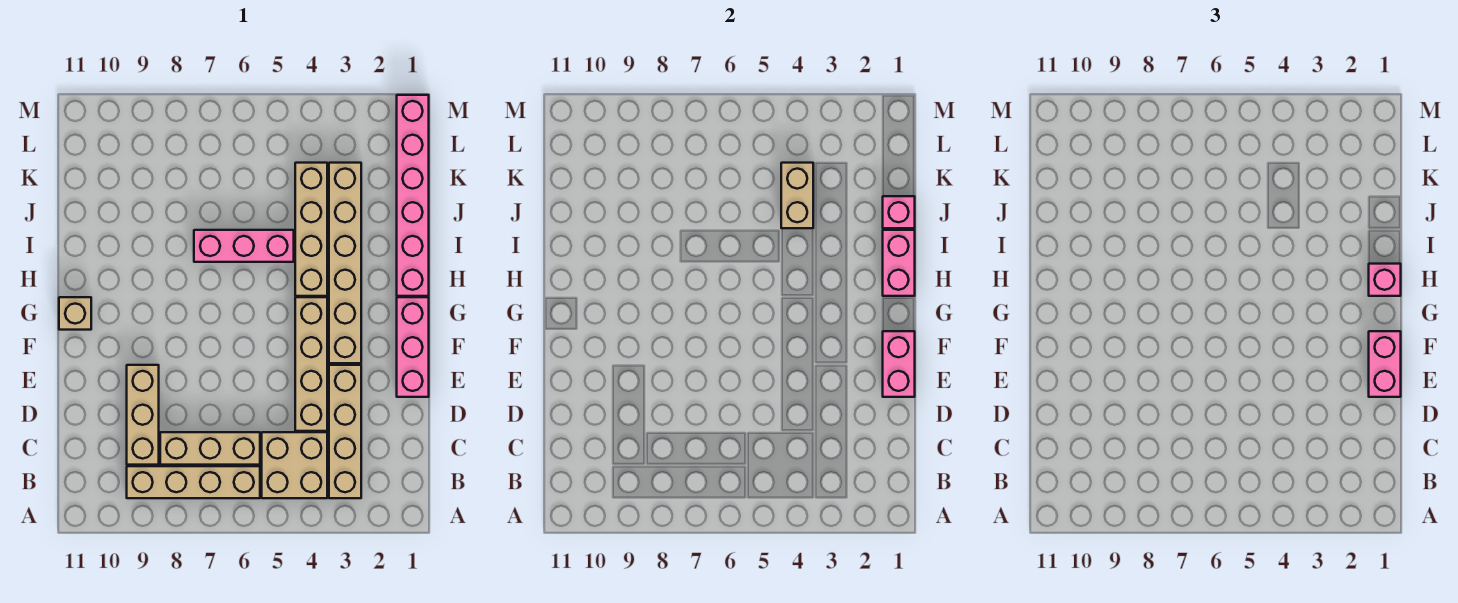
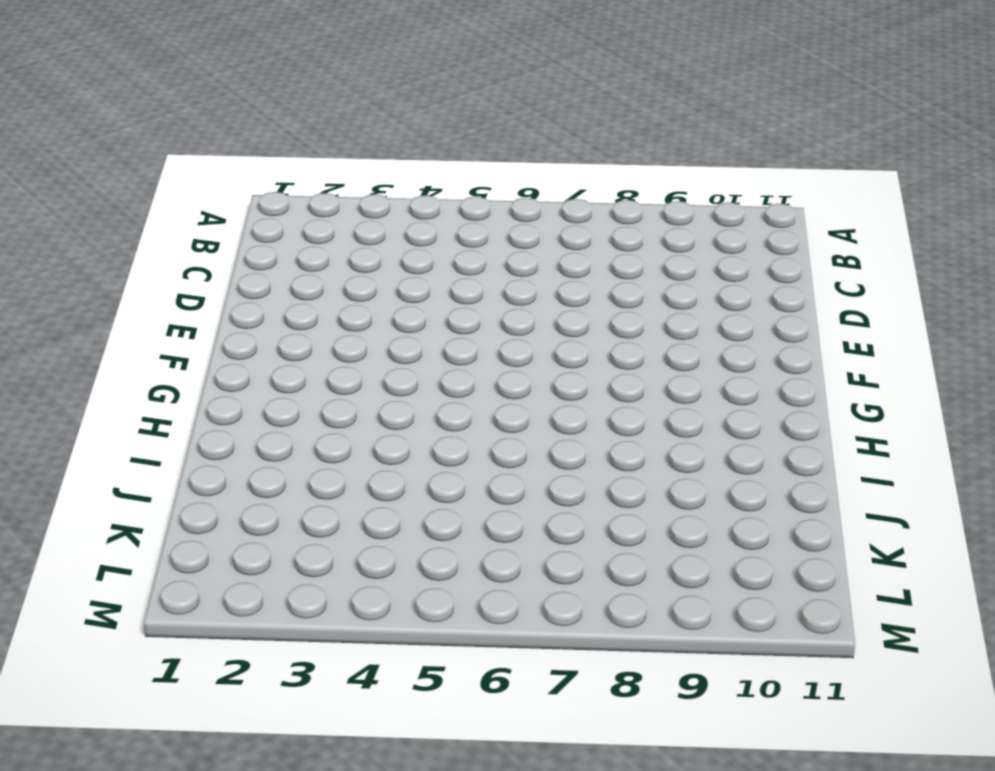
none -> tan 1x4 brick [329,365,361,498]
none -> tan 2x2 brick [262,432,327,498]
none -> tan 1x4 brick [127,466,260,498]

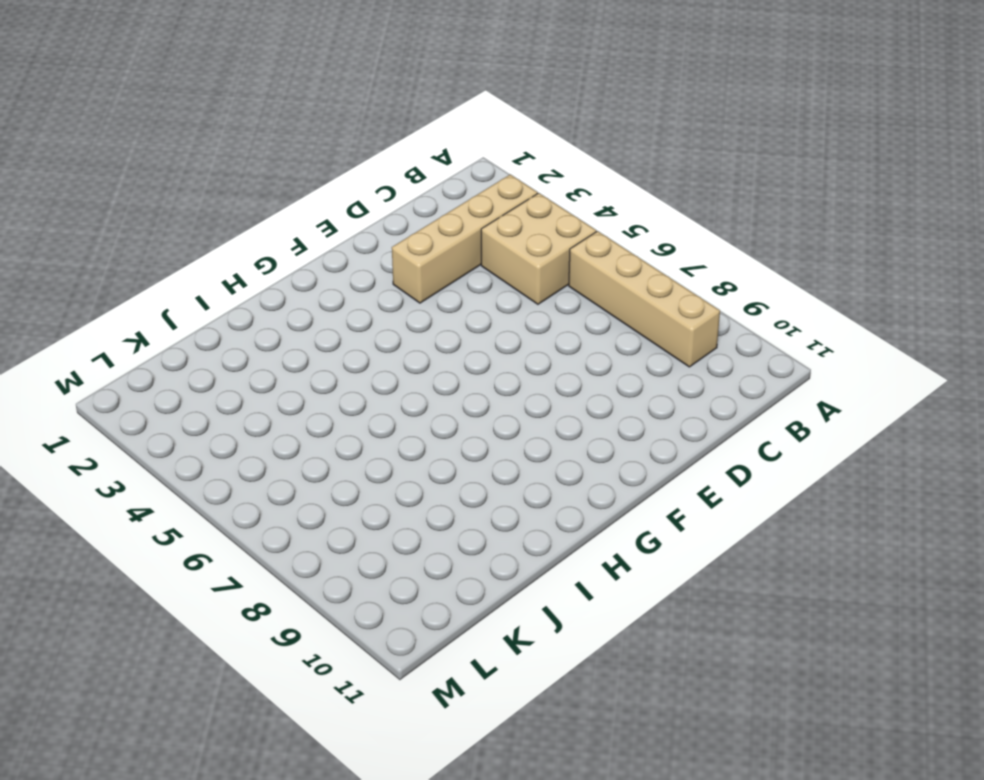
none -> tan 1x3 brick [160,432,260,465]
none -> tan 1x3 brick [127,365,159,465]
none -> tan 1x4 brick [295,297,327,431]

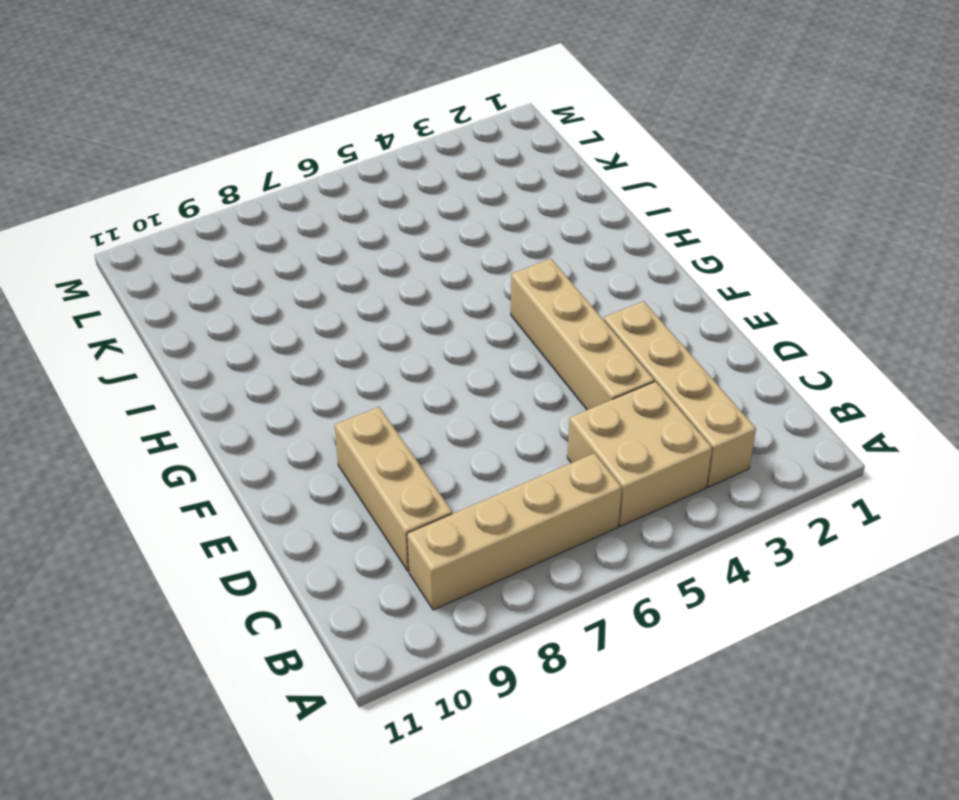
none -> tan 1x3 brick [160,432,260,465]
none -> pink 1x3 brick [397,297,429,397]
none -> tan 1x6 brick [329,163,361,363]

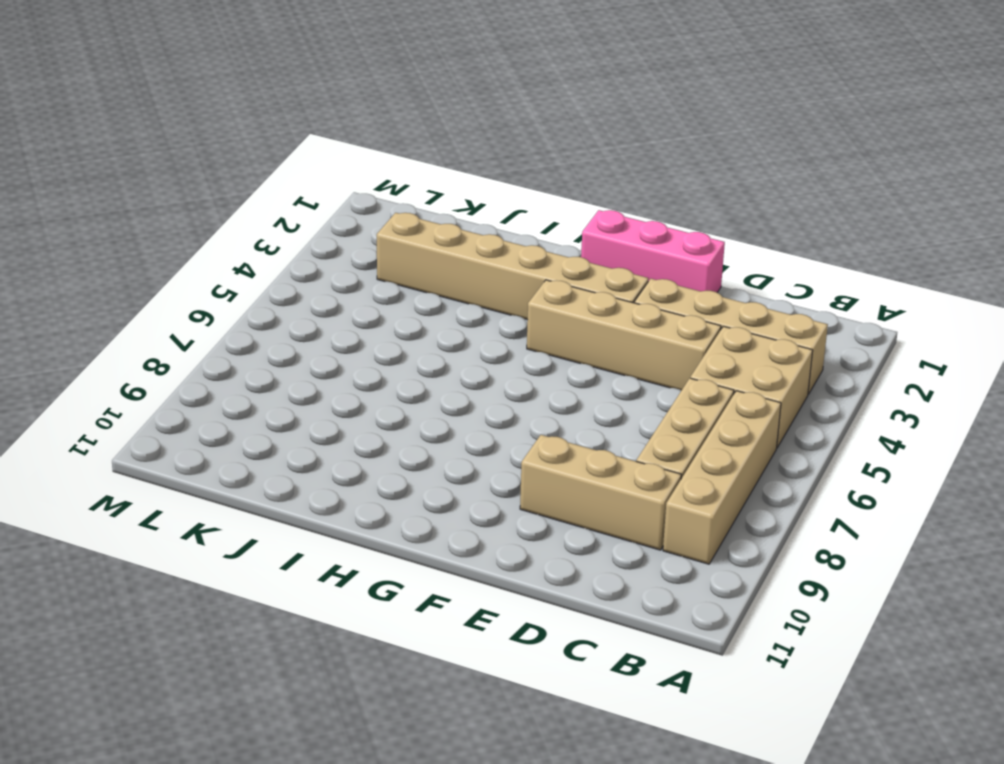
none -> tan 1x1 brick [59,297,91,330]
none -> pink 1x6 brick [397,95,429,296]
none -> tan 1x4 brick [295,163,327,296]

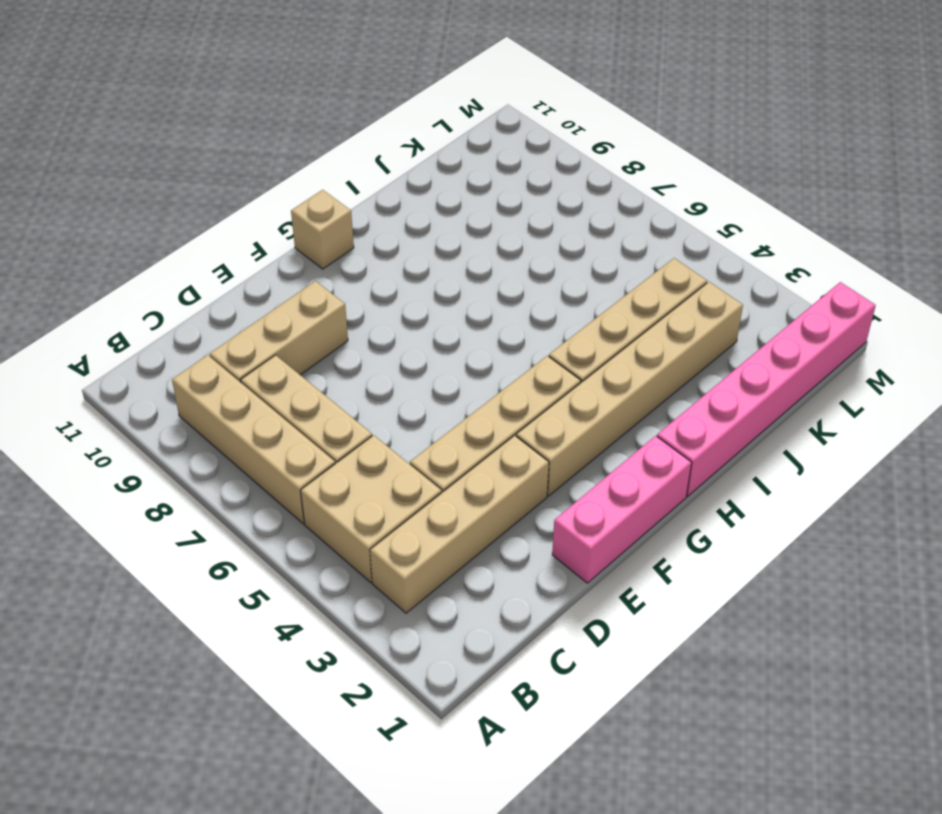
none -> pink 1x3 brick [194,230,294,262]
none -> pink 1x2 brick [883,331,915,397]
none -> pink 1x2 brick [883,230,915,296]

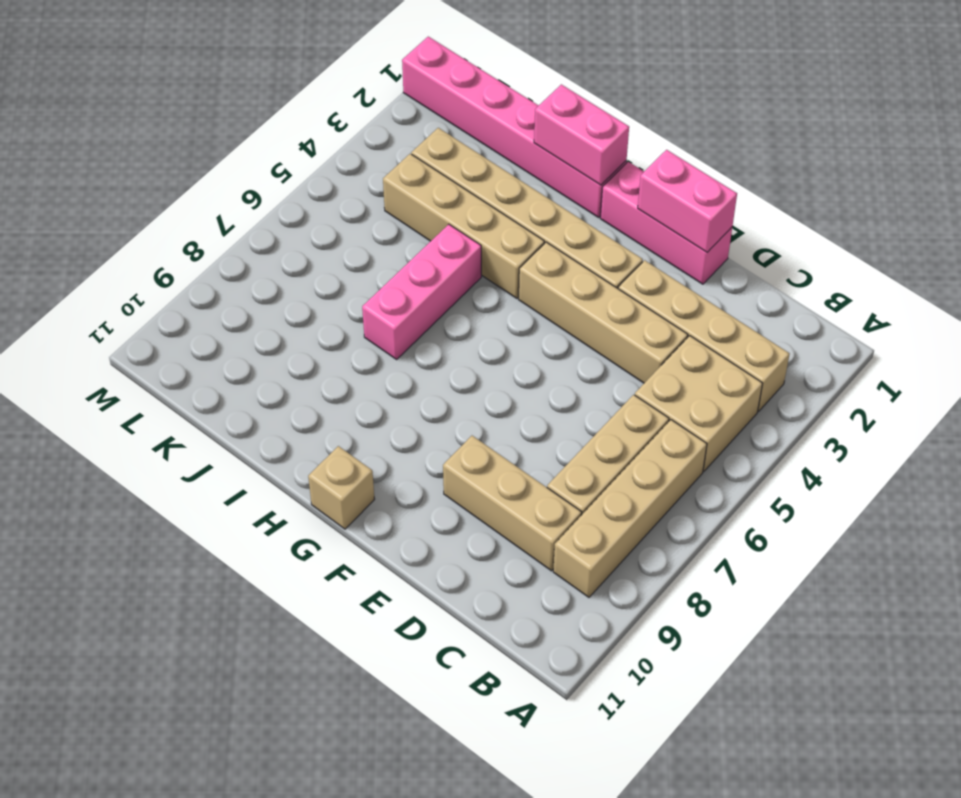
none -> pink 1x1 brick [883,196,915,228]
none -> tan 1x2 brick [781,163,813,228]
none -> pink 1x2 brick [1369,331,1401,397]

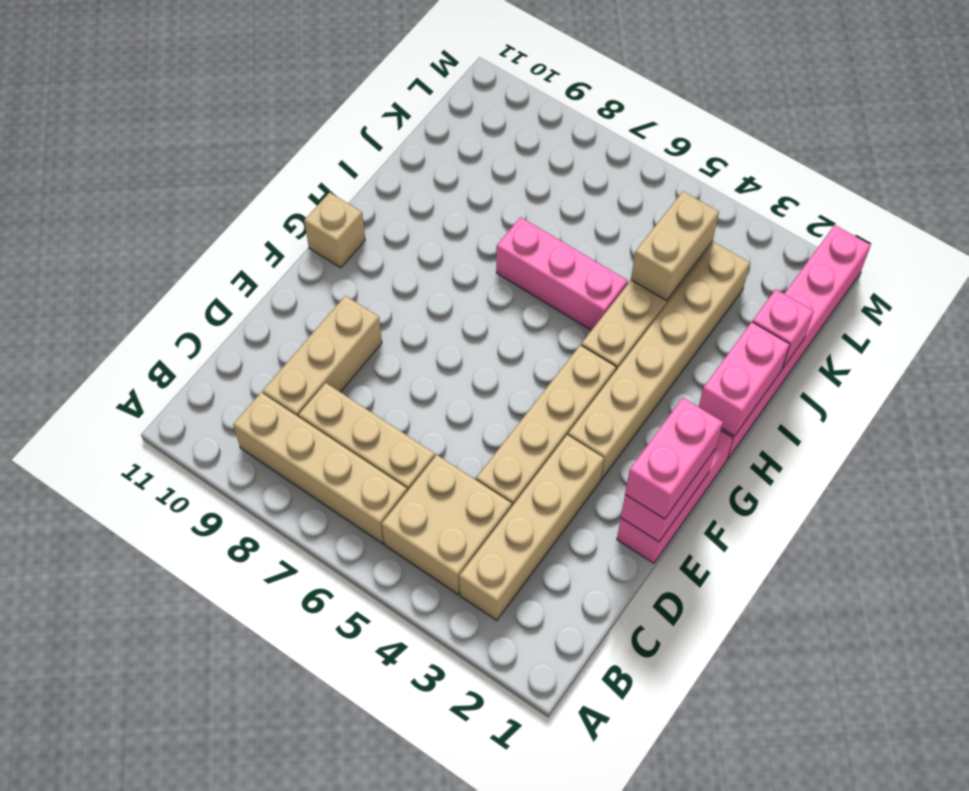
none -> pink 1x1 brick [1369,264,1401,296]

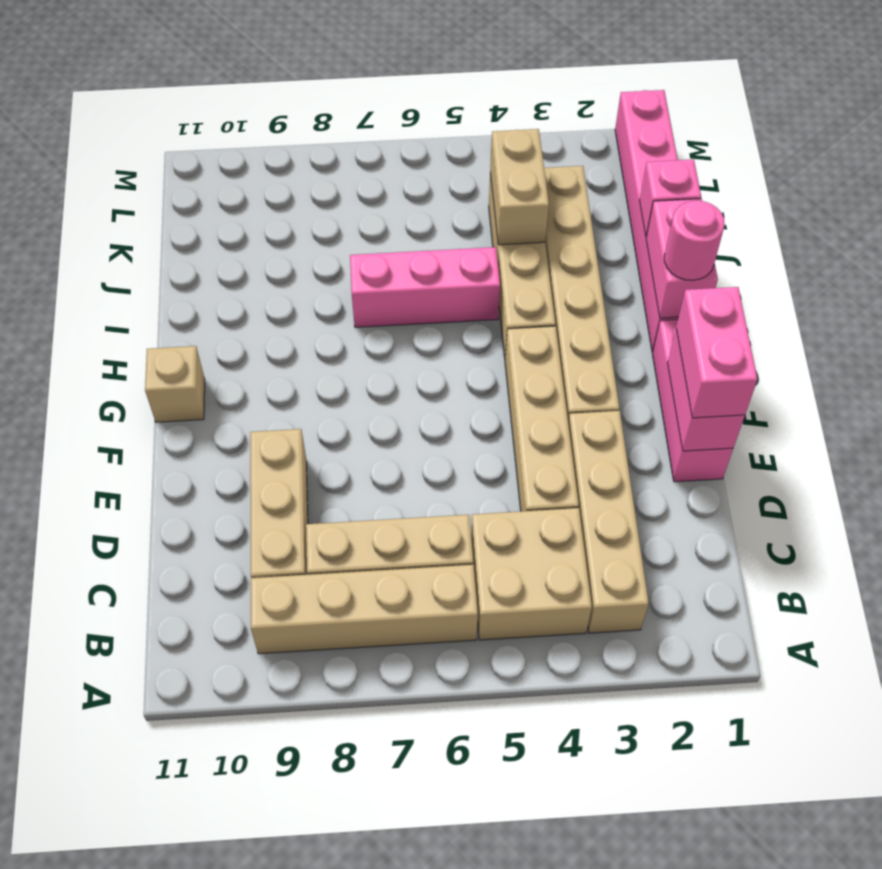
pink 1x1 round brick [664,201,725,280] -> pink 1x1 brick [1369,264,1401,296]

